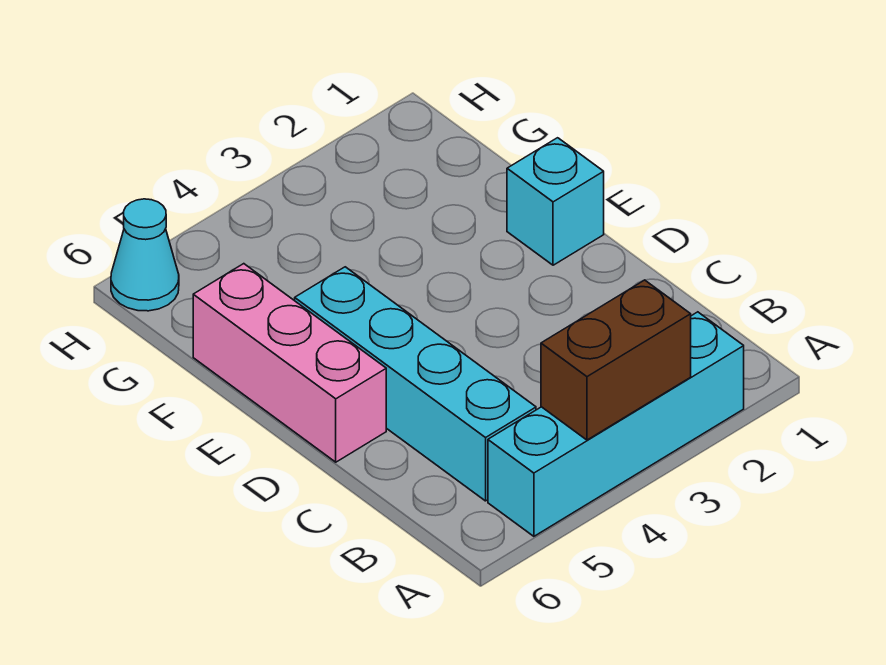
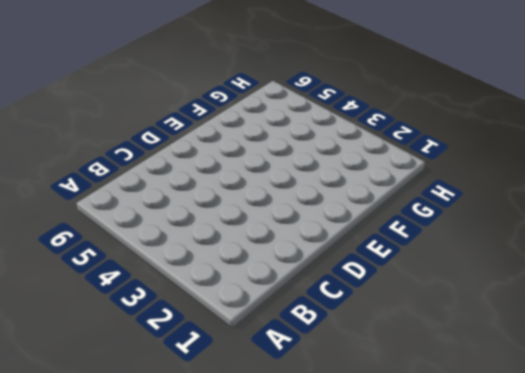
none -> cyan 1x4 brick [488,312,744,536]
none -> cyan 1x4 brick [295,267,536,501]

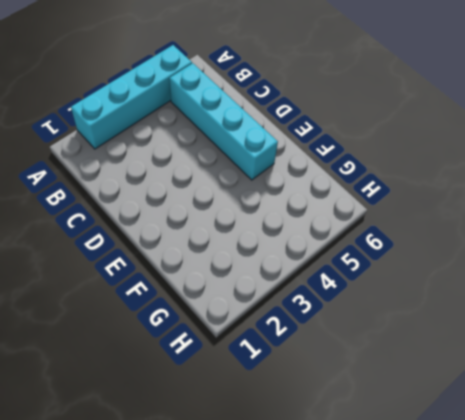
none -> pink 1x3 brick [193,264,386,462]
none -> cyan 1x1 brick [507,138,604,265]

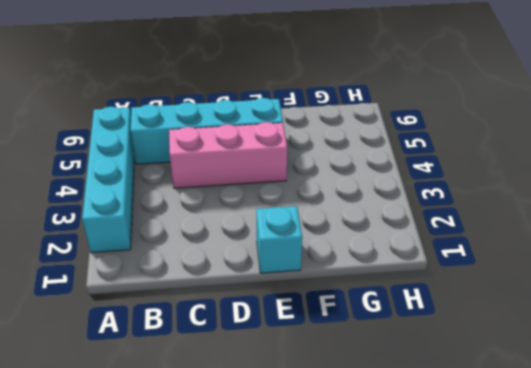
pink 1x3 brick [169,122,287,188] -> pink 1x3 brick moved to [193,264,386,462]
none -> cyan 1x1 cone [111,199,179,311]
none -> brown 1x2 brick [541,280,691,440]

